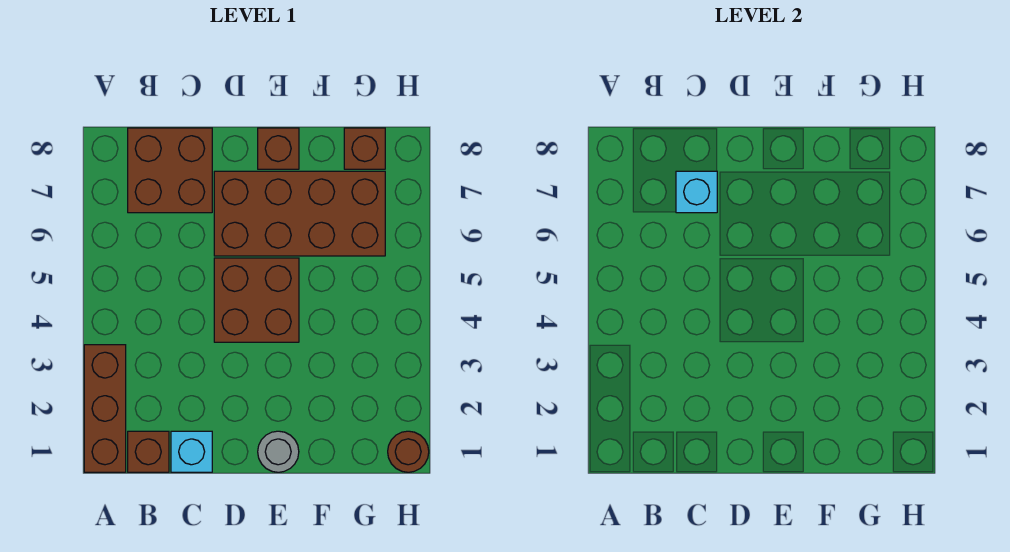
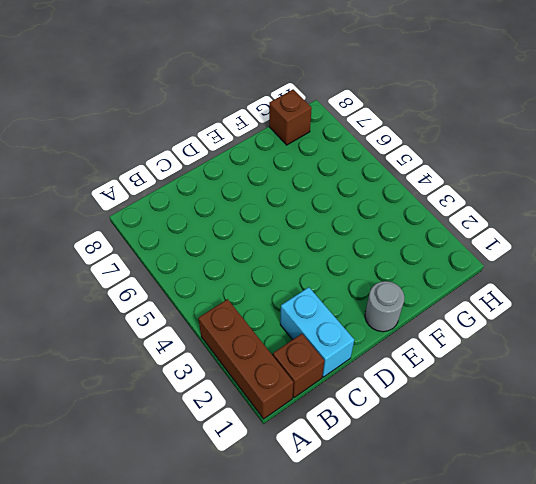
cyan 1x2 brick [280,287,354,377] -> cyan 1x1 brick [171,431,212,472]
none -> brown 2x2 brick [128,128,212,213]
none -> brown 2x2 brick [214,258,299,342]

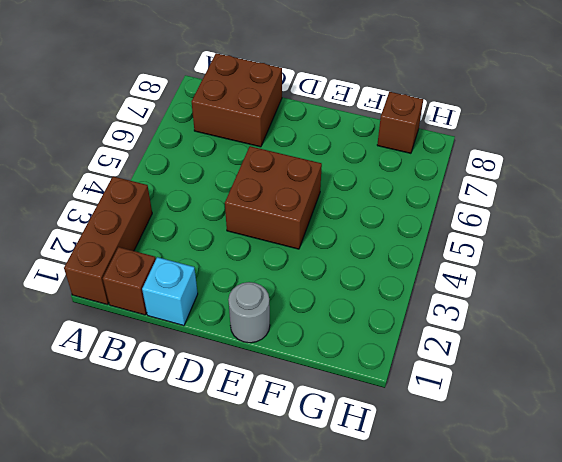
none -> brown 2x4 brick [214,171,385,256]
none -> brown 1x1 brick [258,128,299,169]

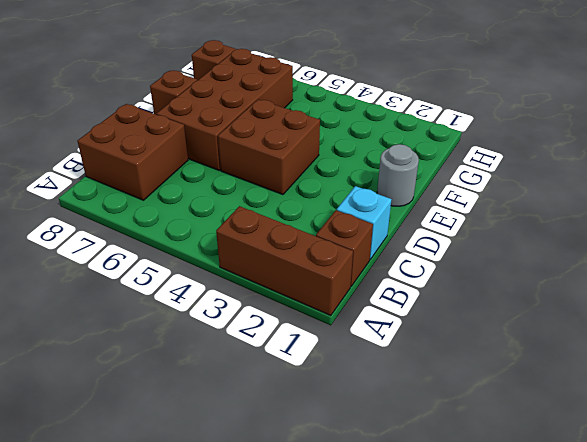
none -> brown 1x1 round brick [388,431,429,472]
none -> cyan 1x1 brick [676,171,717,213]

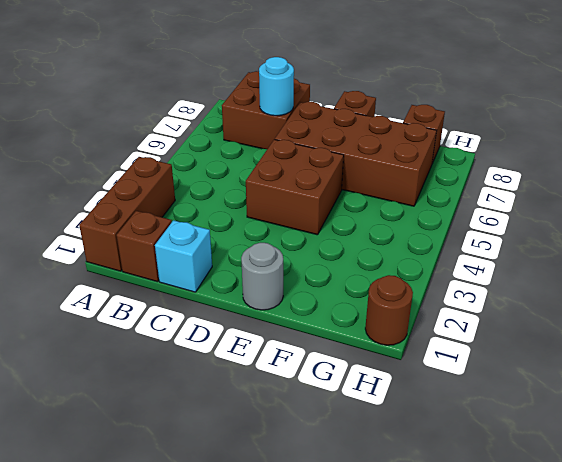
cyan 1x1 round brick [259,57,294,116] -> cyan 1x1 brick [676,171,717,213]

